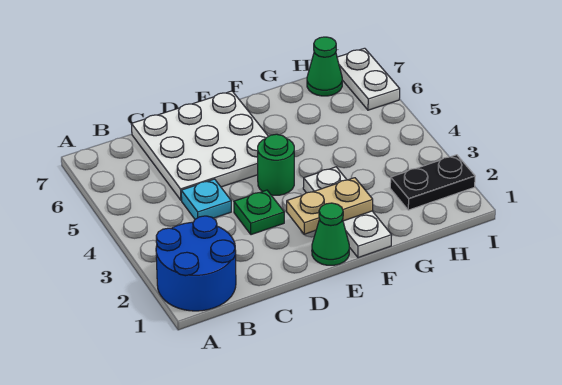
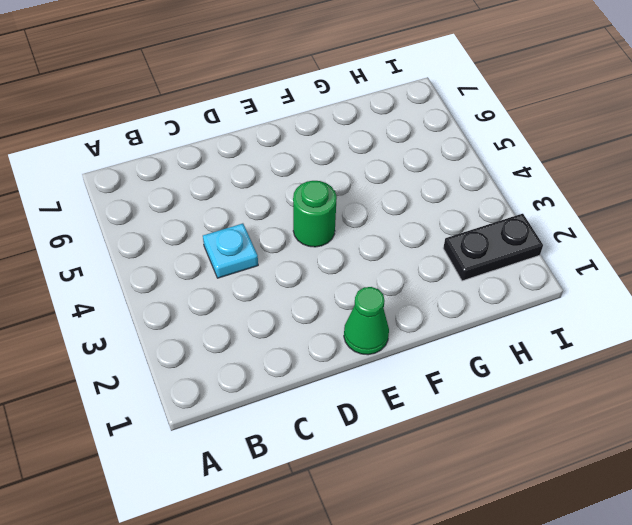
none -> blue 2x2 round brick [156,216,236,311]
none -> white 3x3 plate [131,91,268,200]

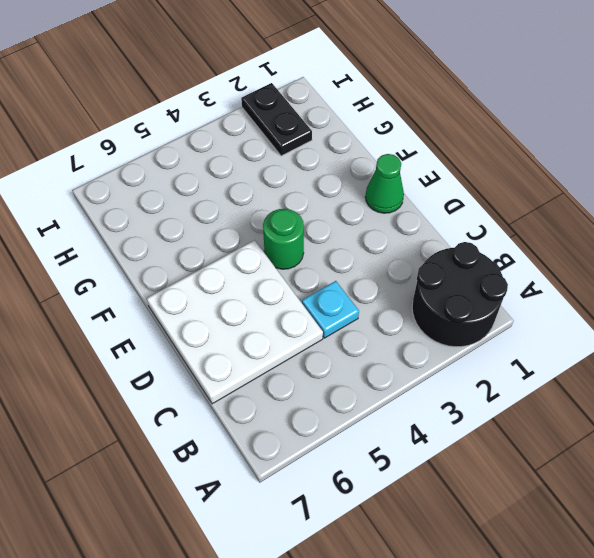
black 2x2 round brick [412,242,508,347] -> blue 2x2 round brick [156,216,236,311]
none -> green 1x1 plate [234,190,284,235]
none -> white 1x3 plate [303,167,392,258]

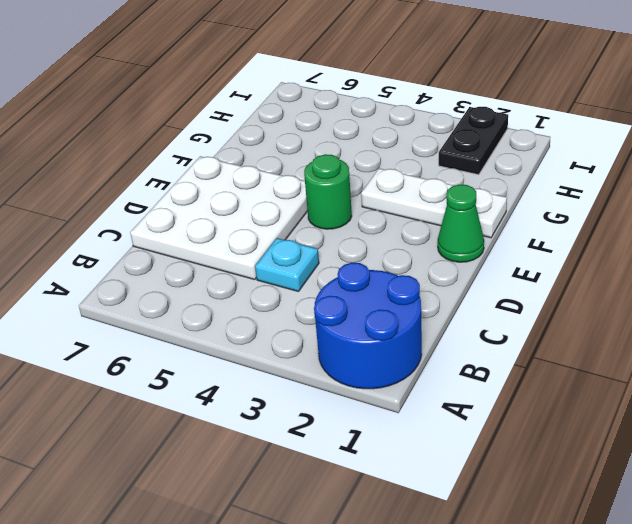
none -> green 1x1 plate [234,190,284,235]
none -> green 1x1 cone [307,37,342,96]

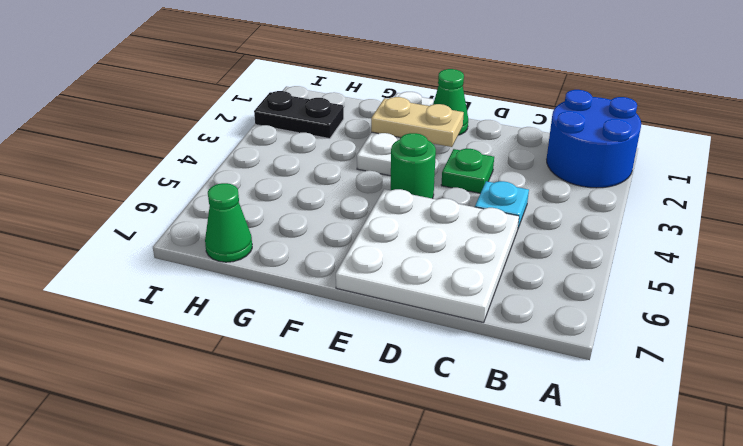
none -> white 1x2 plate [337,48,400,110]

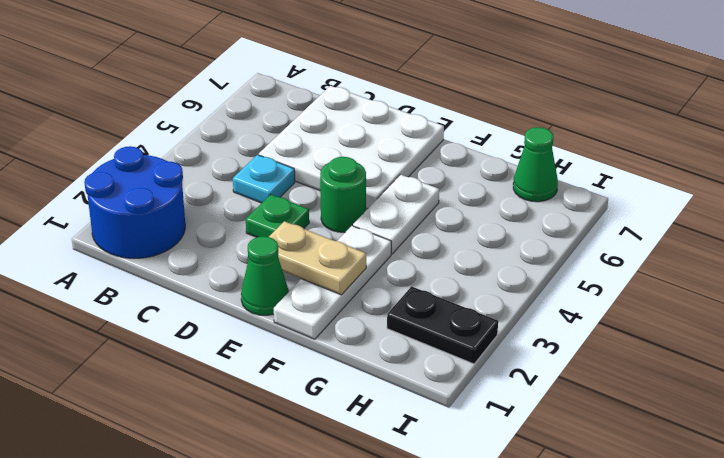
white 1x2 plate [353,175,439,254] -> white 1x2 plate moved to [337,48,400,110]

